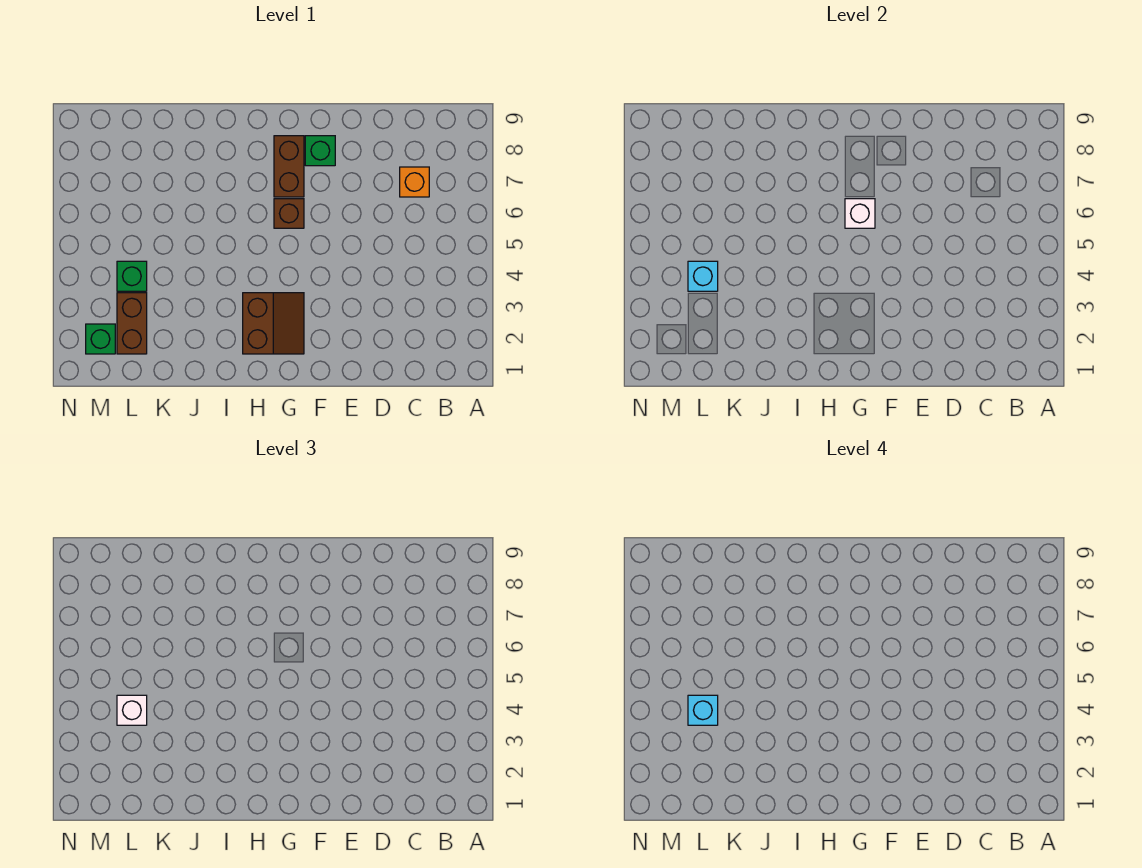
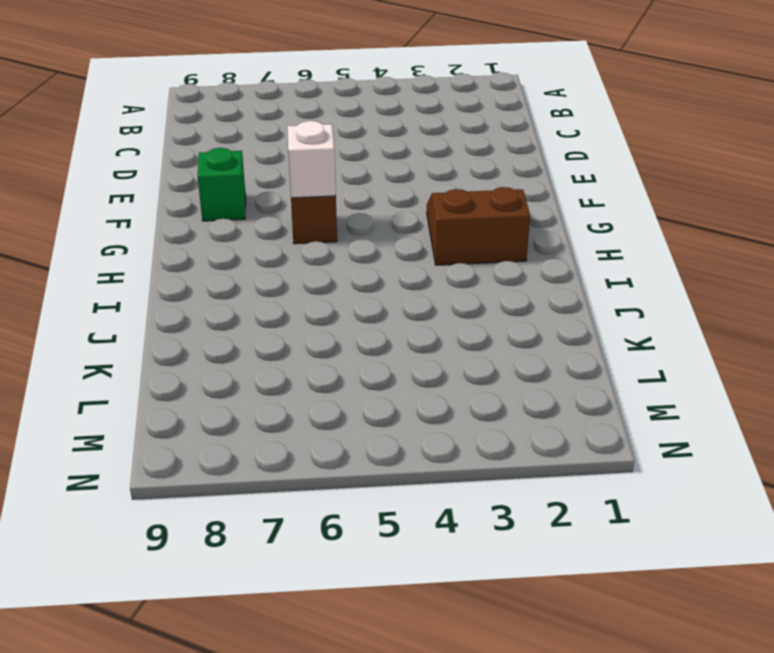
none -> orange 1x1 brick [400,167,429,197]
none -> brown 1x2 brick [274,136,304,197]
none -> brown 1x2 brick [117,293,147,354]

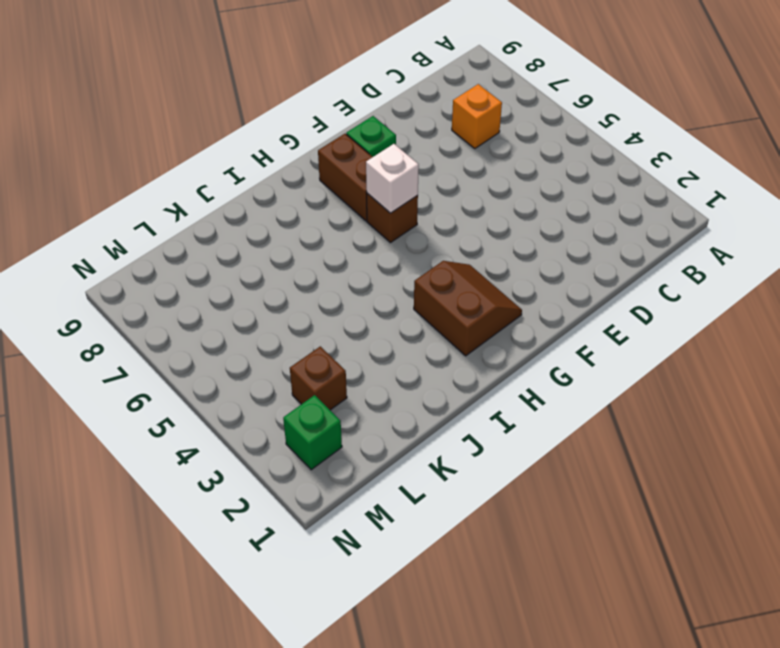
brown 1x1 brick [290,346,347,410] -> brown 1x2 brick [117,293,147,354]
none -> green 1x1 brick [117,261,147,291]
none -> cyan 1x1 brick [688,261,718,291]
none -> white 1x1 brick [117,695,147,725]

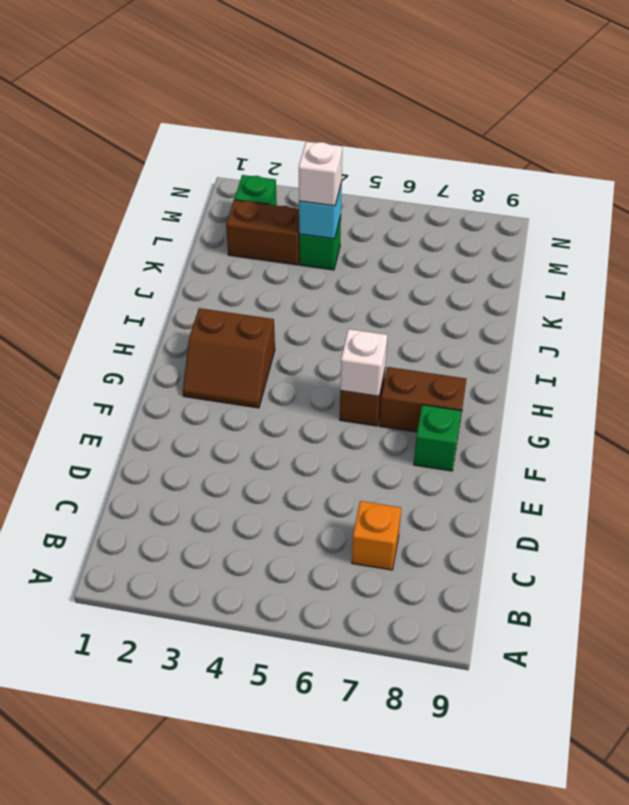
none -> cyan 1x1 brick [688,695,718,725]

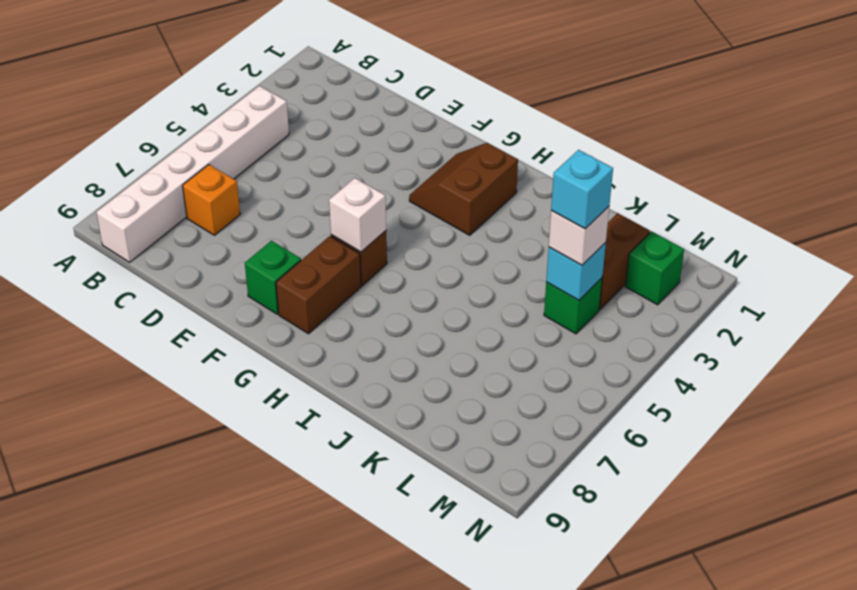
white 1x6 brick [96,86,289,262] -> none

